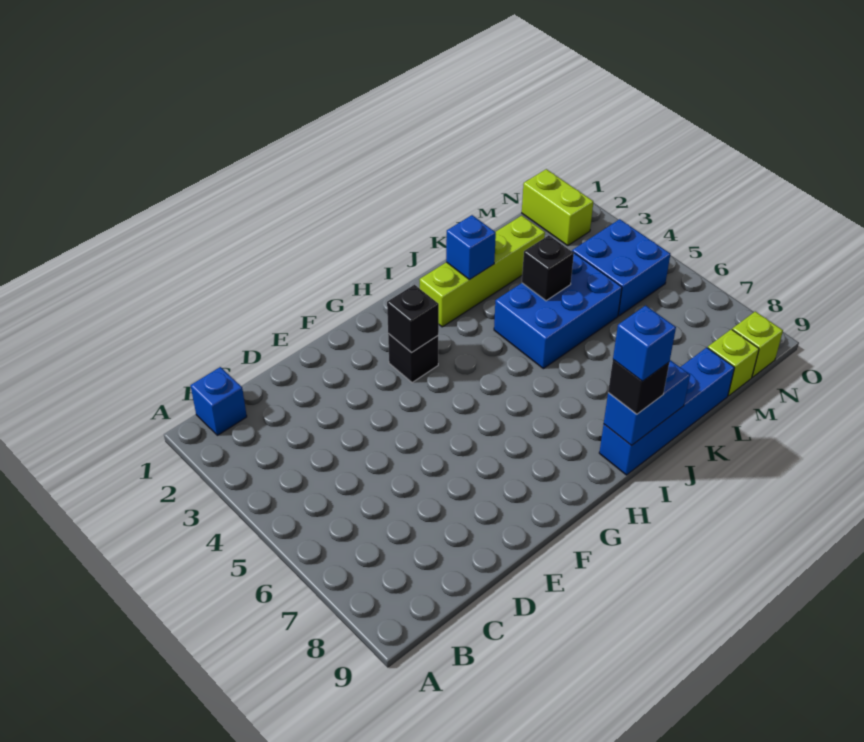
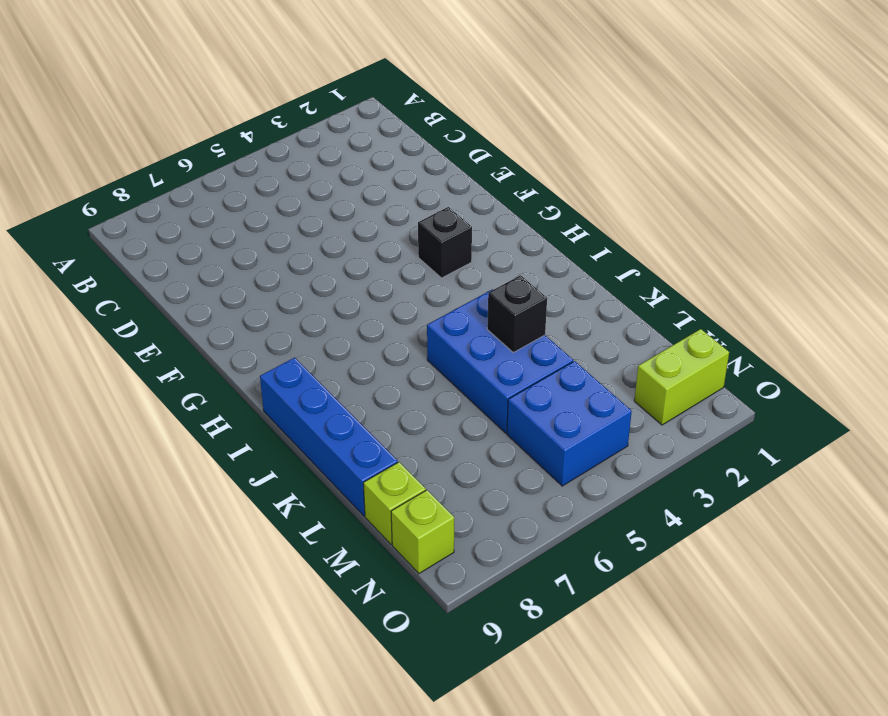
none -> blue 1x1 brick [191,367,247,435]
none -> lime 1x4 brick [420,216,545,327]
none -> black 1x1 brick [387,285,439,353]

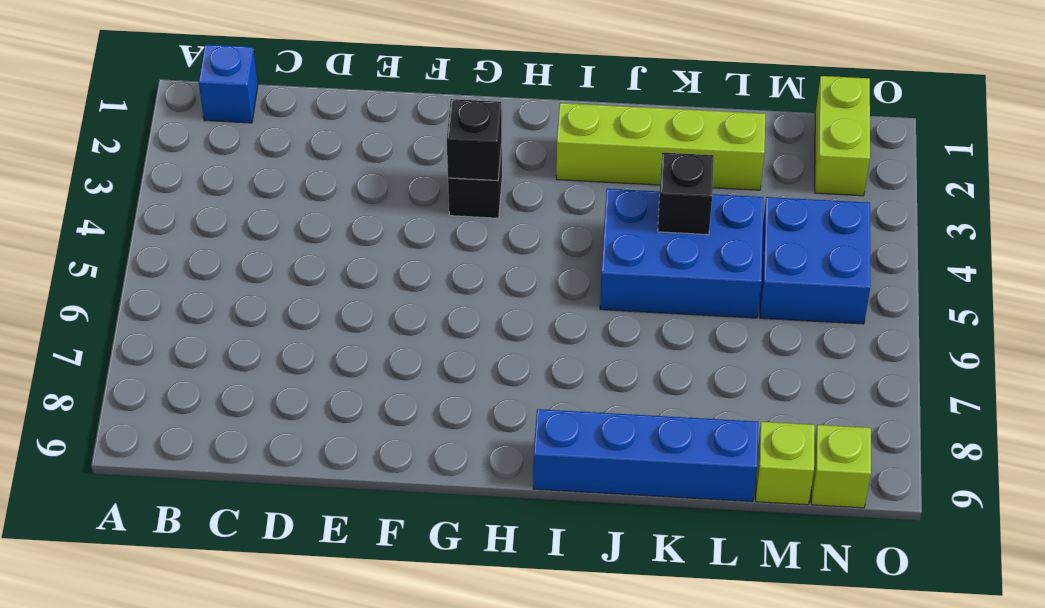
none -> blue 1x2 brick [604,360,690,446]
none -> blue 1x1 brick [446,215,496,280]
none -> black 1x1 brick [608,360,669,414]

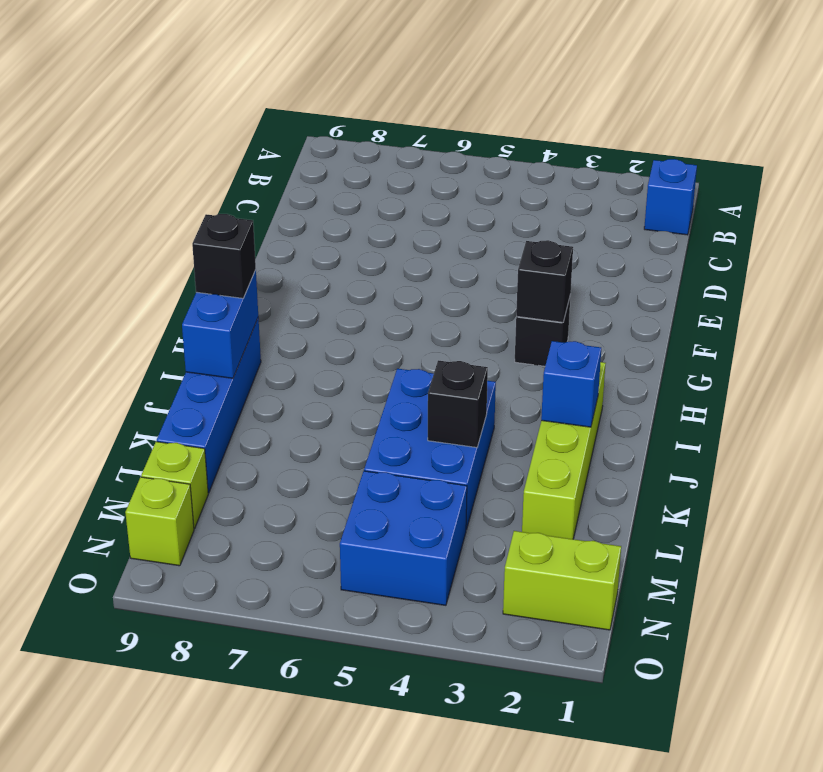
none -> blue 1x1 brick [613,305,676,382]

